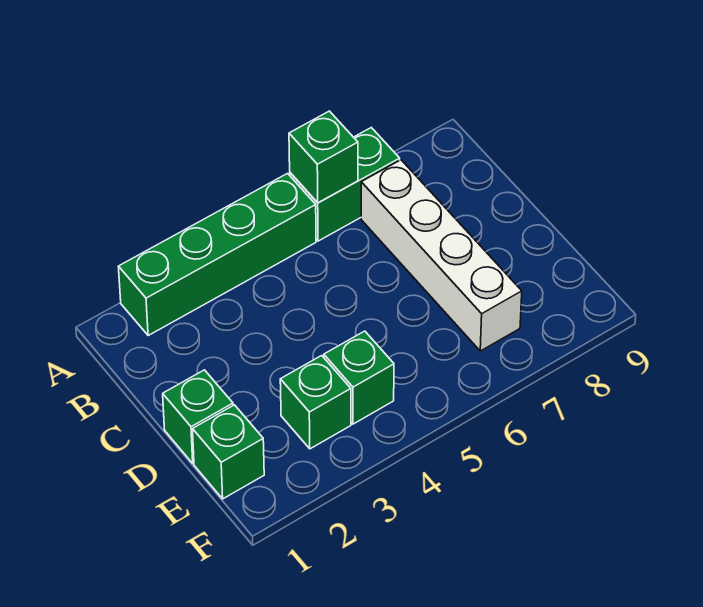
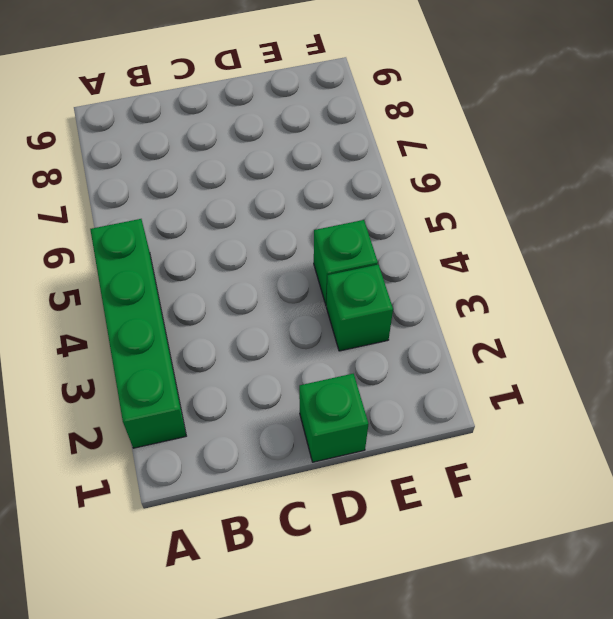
none -> green 1x2 brick [290,128,400,241]
none -> white 1x4 brick [361,160,522,351]

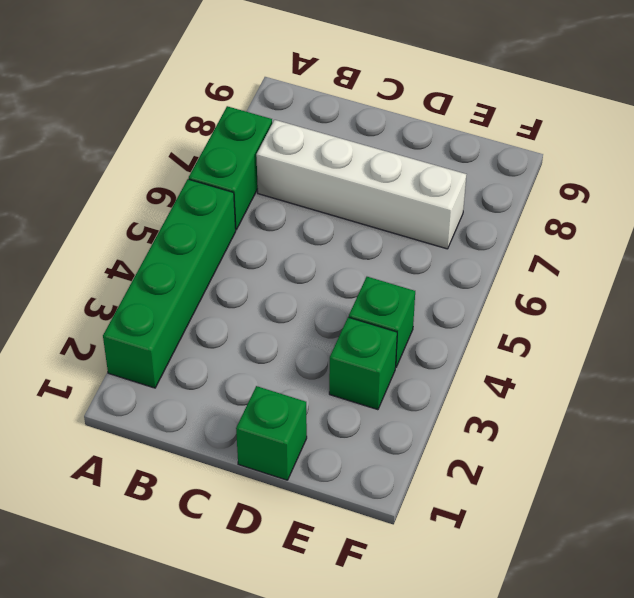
none -> green 1x1 brick [193,405,264,499]
none -> green 1x1 brick [289,111,358,203]

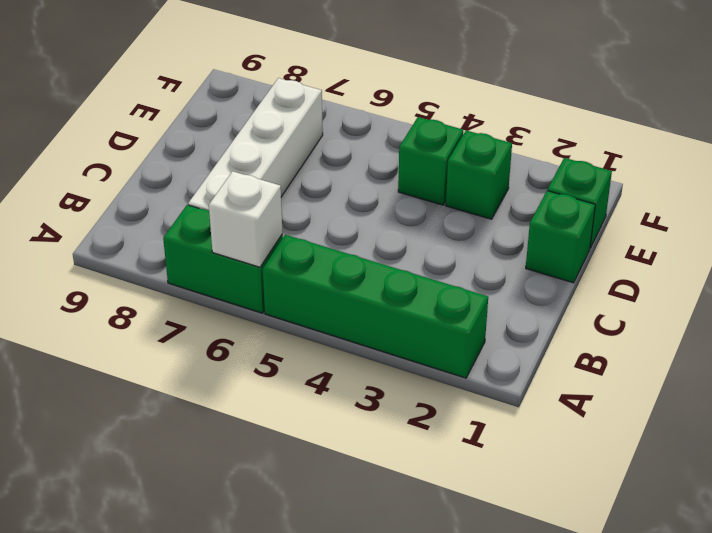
white 1x1 brick [209,171,283,267] -> green 1x1 brick [289,111,358,203]

